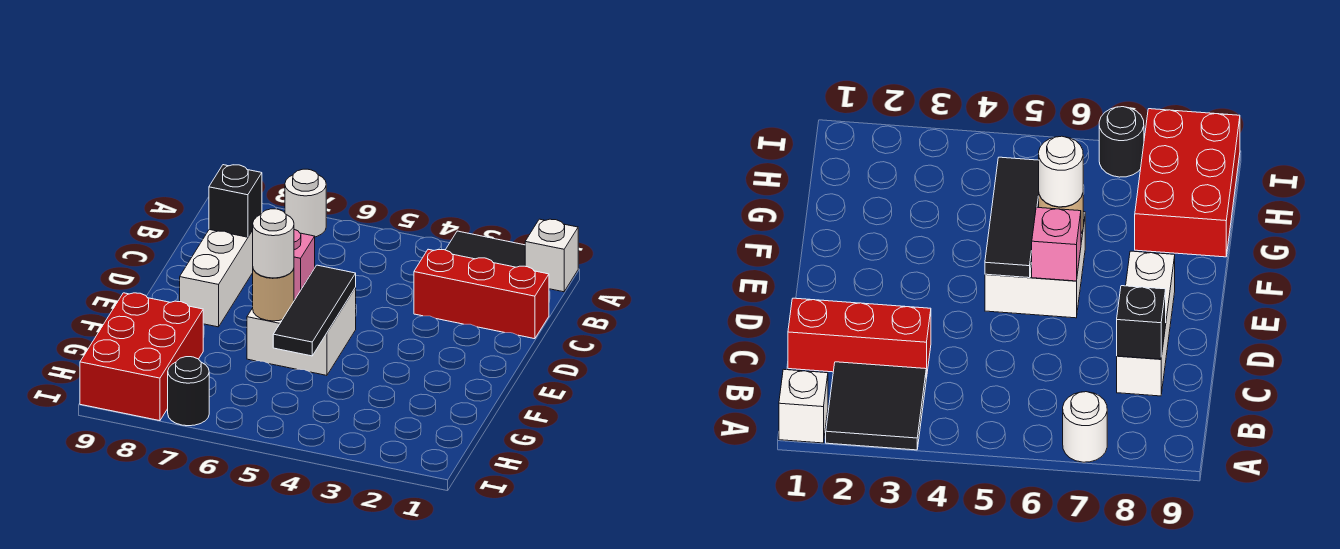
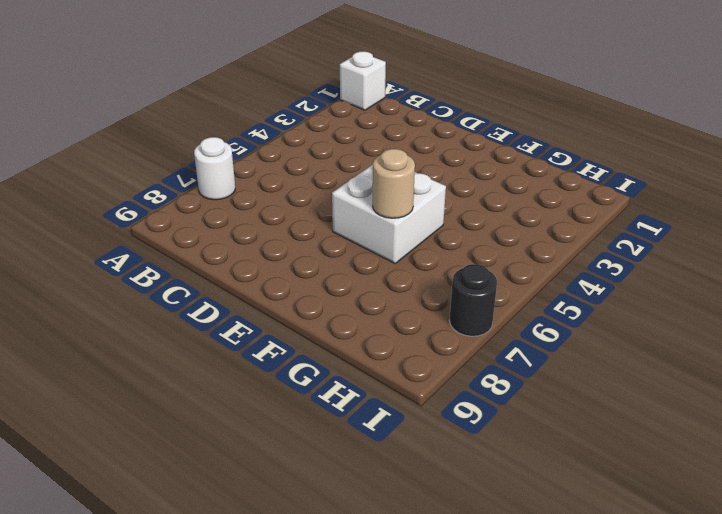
none -> black 2x2 tile [446,231,525,267]
none -> red 1x3 brick [414,249,549,339]
none -> white 1x3 brick [180,230,253,327]

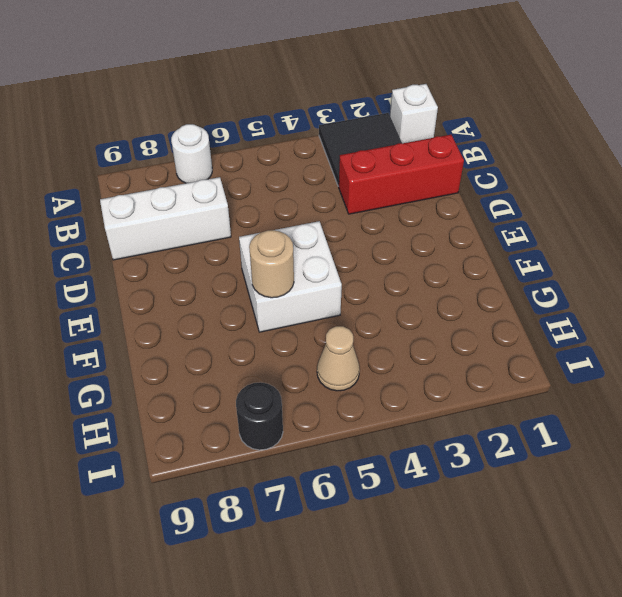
white 1x3 brick [100,177,231,260] -> white 1x3 brick turned to [180,230,253,327]
tan 1x1 cone [317,326,360,391] -> none
none -> red 2x3 brick [80,293,203,421]
none -> black 1x1 brick [209,165,262,237]
none -> black 1x3 tile [273,265,356,356]

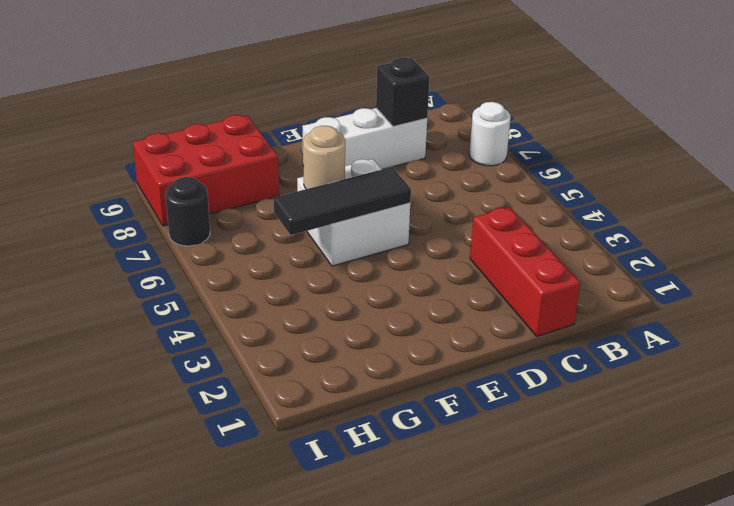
none -> white 1x1 brick [525,219,578,292]
none -> black 2x2 tile [446,231,525,267]
none -> pink 1x1 brick [294,229,315,300]

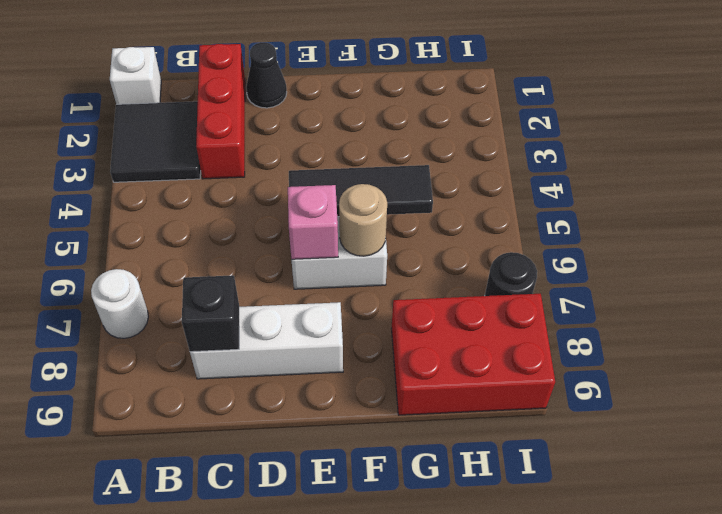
black 1x1 cone [246,42,287,108] -> none
none -> white 1x1 round brick [252,209,294,278]

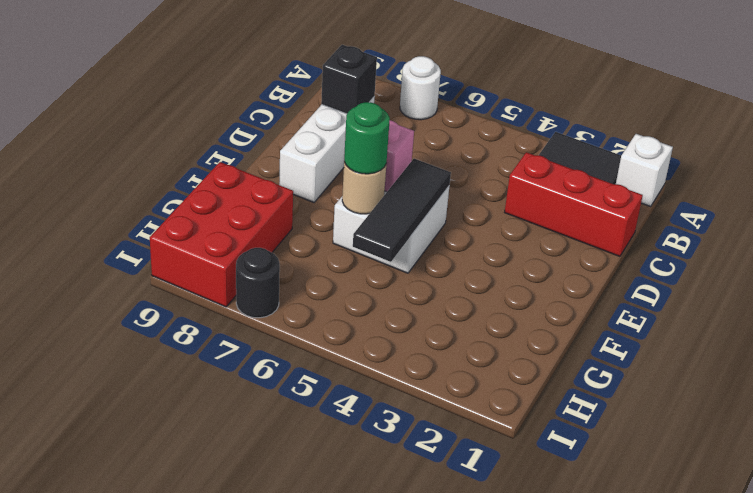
green 1x1 round brick [344,102,390,174] -> white 1x1 round brick [252,209,294,278]

